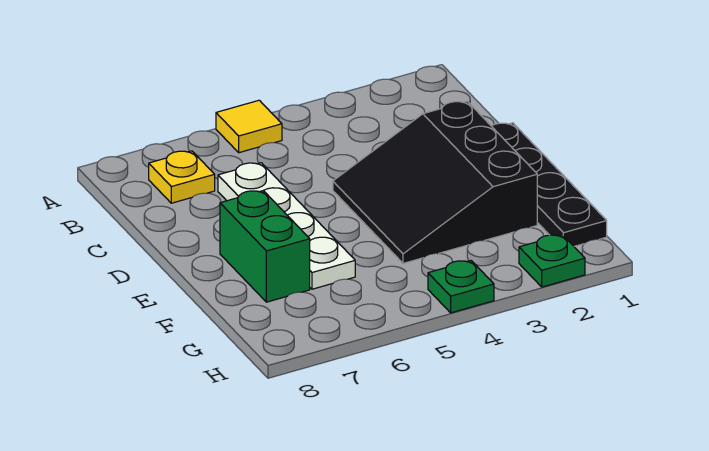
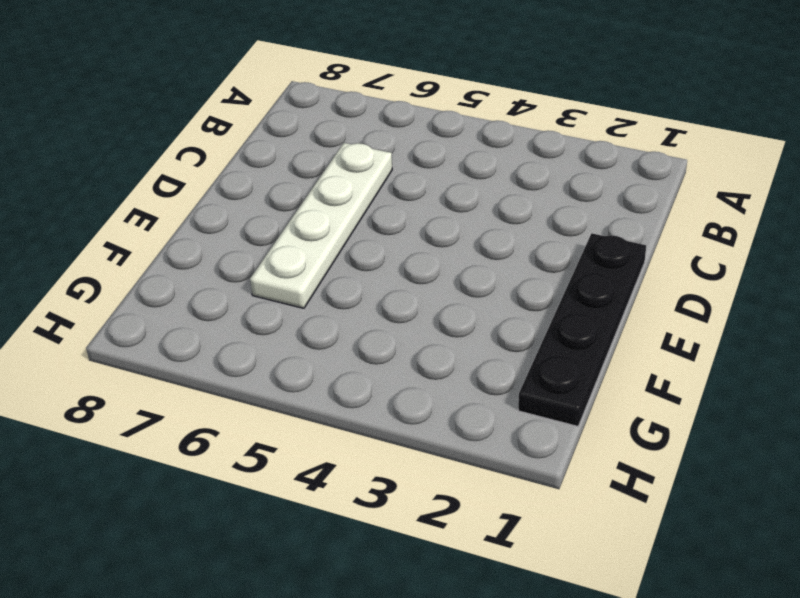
none -> yellow 1x1 tile [216,100,282,153]
none -> yellow 1x1 plate [149,151,215,203]

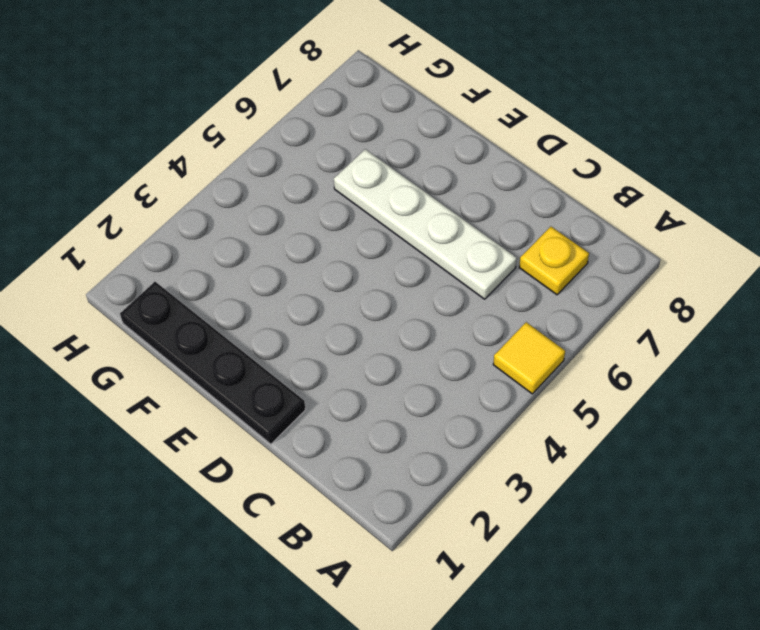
none -> black 3x3 slope [333,101,537,263]
none -> green 1x2 brick [220,191,310,302]

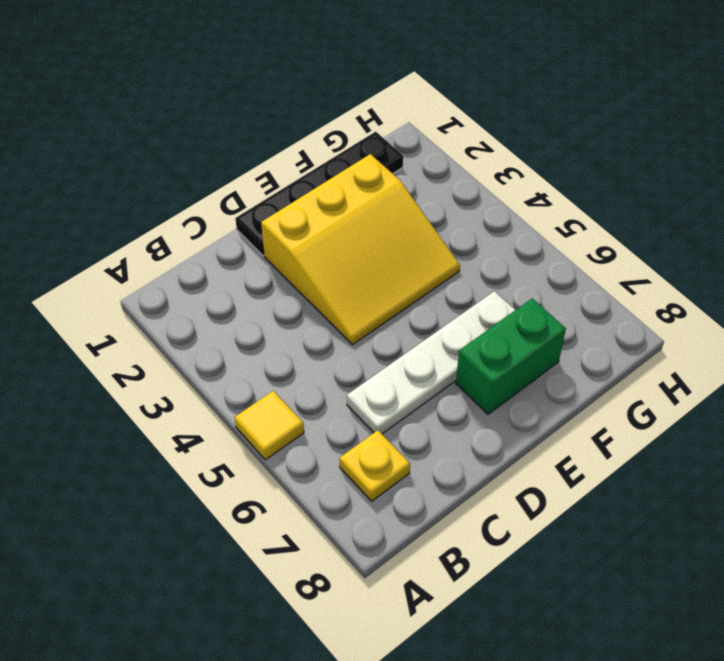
yellow 3x3 slope [261,154,460,345] -> black 3x3 slope [333,101,537,263]
none -> green 1x1 plate [519,235,585,287]
none -> green 1x1 plate [428,261,494,313]

